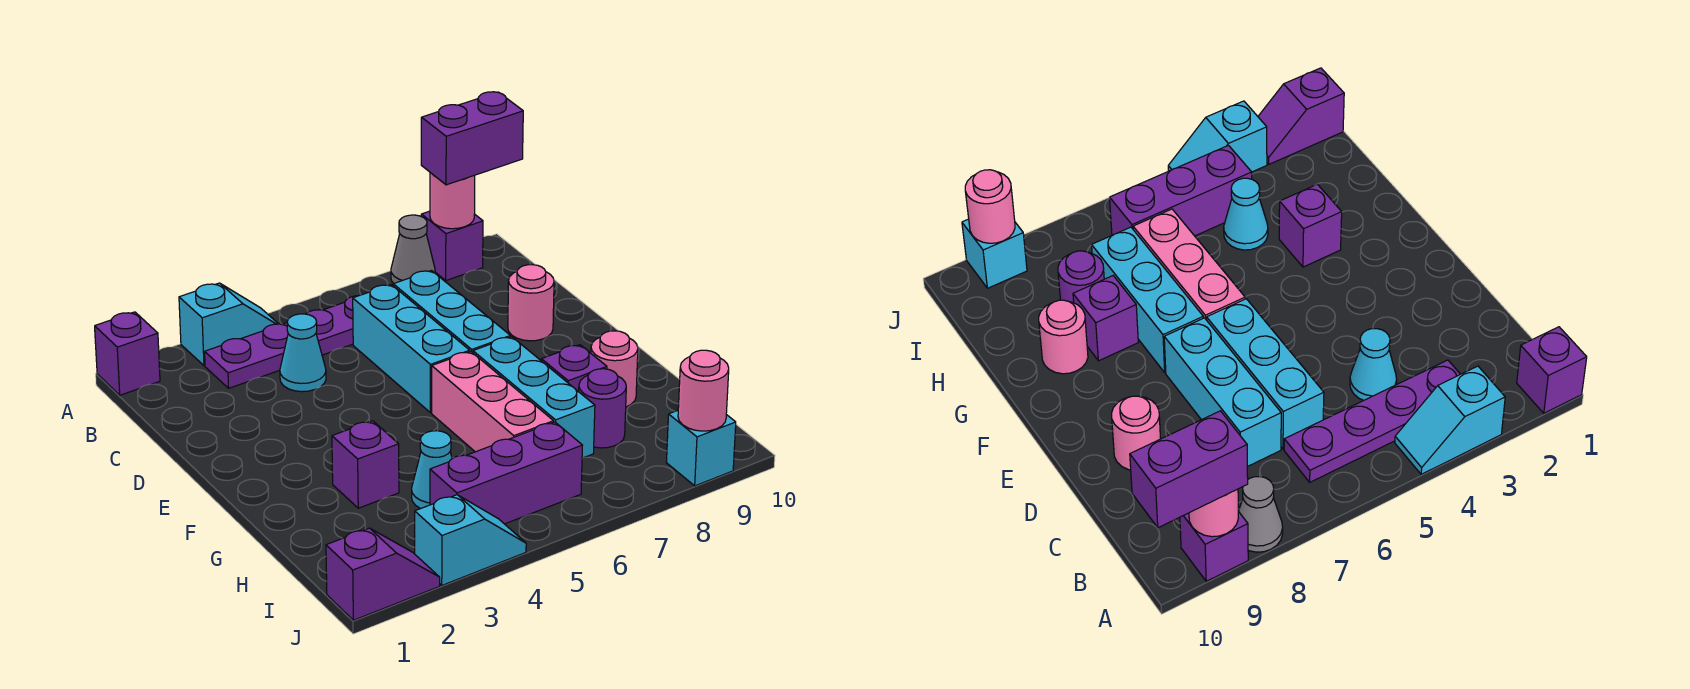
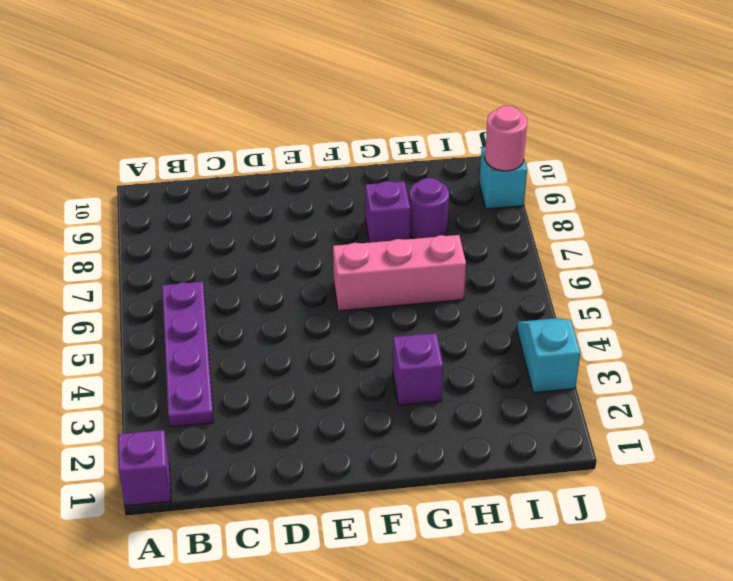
none -> cyan 1x2 slope [179,283,278,366]
none -> grey 1x1 cone [391,215,435,283]
none -> purple 1x1 brick [421,211,483,280]

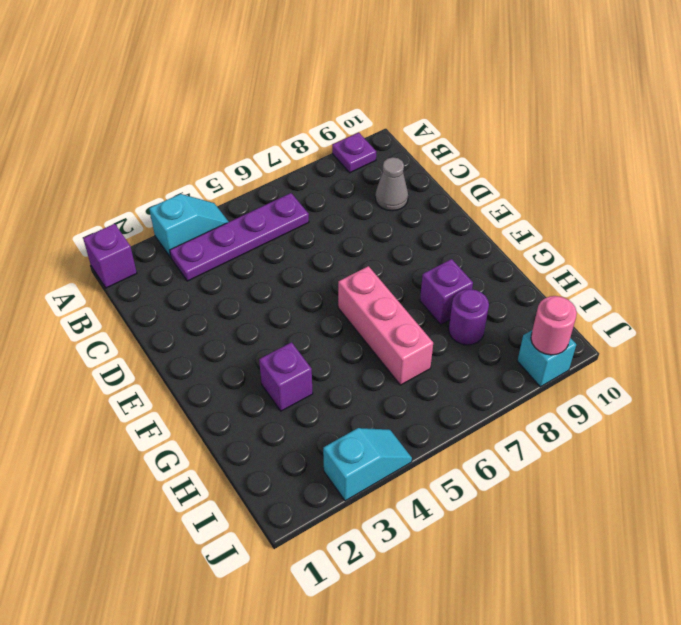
purple 1x1 plate [332,132,376,173] -> purple 1x1 brick [421,211,483,280]
grey 1x1 cone [375,157,408,211] -> grey 1x1 cone moved to [391,215,435,283]
none -> cyan 1x1 cone [280,314,326,392]
none -> cyan 1x3 brick [353,285,470,413]
none -> cyan 1x3 brick [393,271,510,353]

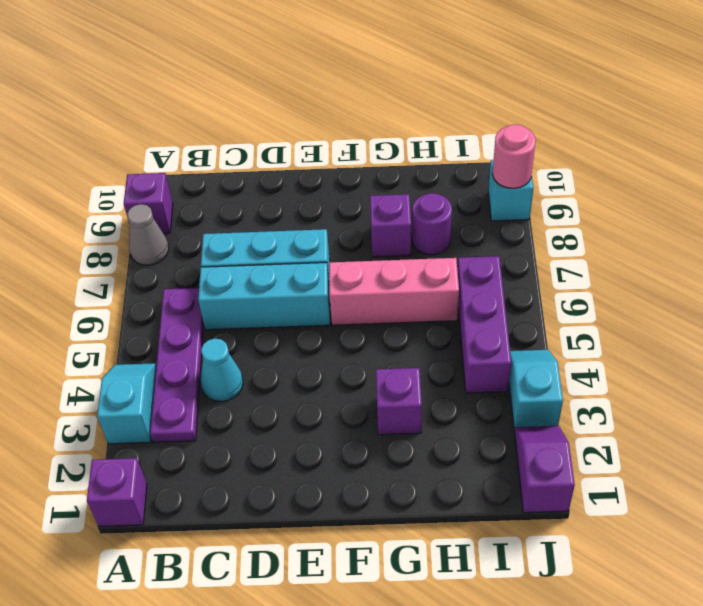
none -> pink 1x1 round brick [508,265,554,341]
none -> cyan 1x3 brick [473,337,595,458]
none -> pink 1x1 round brick [591,331,638,407]

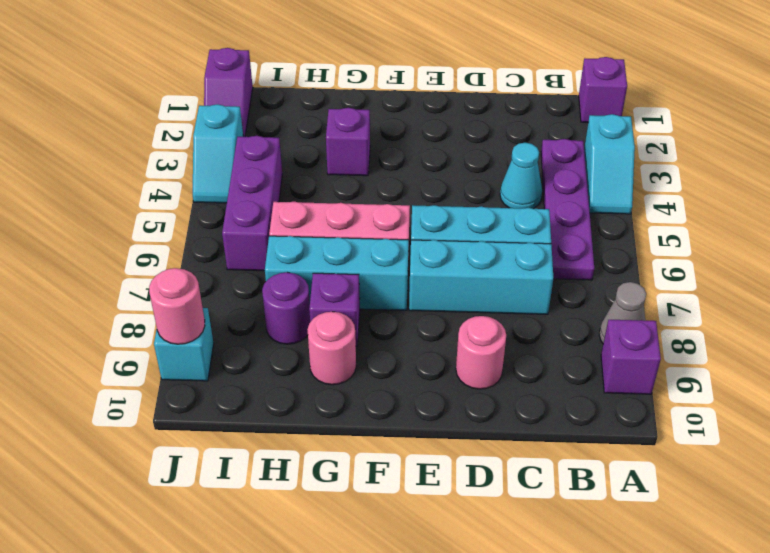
none -> cyan 1x1 cone [412,431,452,509]
none -> pink 1x1 round brick [430,173,475,229]
none -> purple 1x2 brick [421,92,523,185]

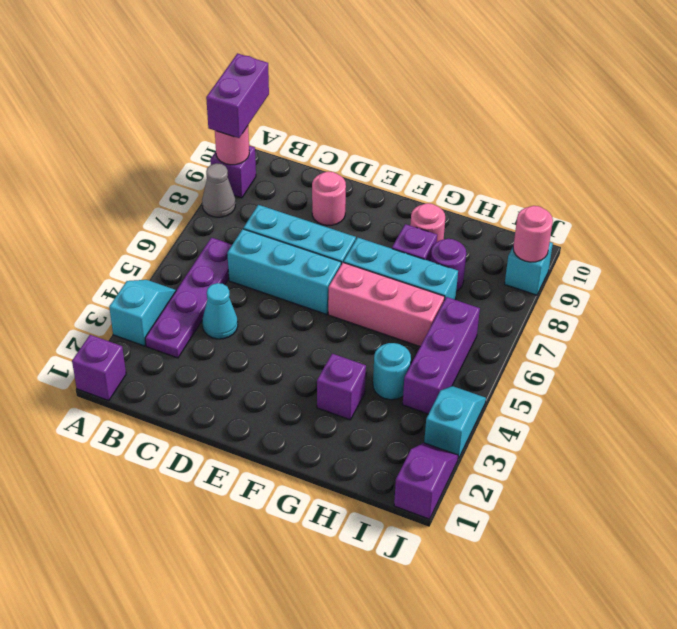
cyan 1x1 round brick [373,343,411,400] -> cyan 1x1 cone [412,431,452,509]

